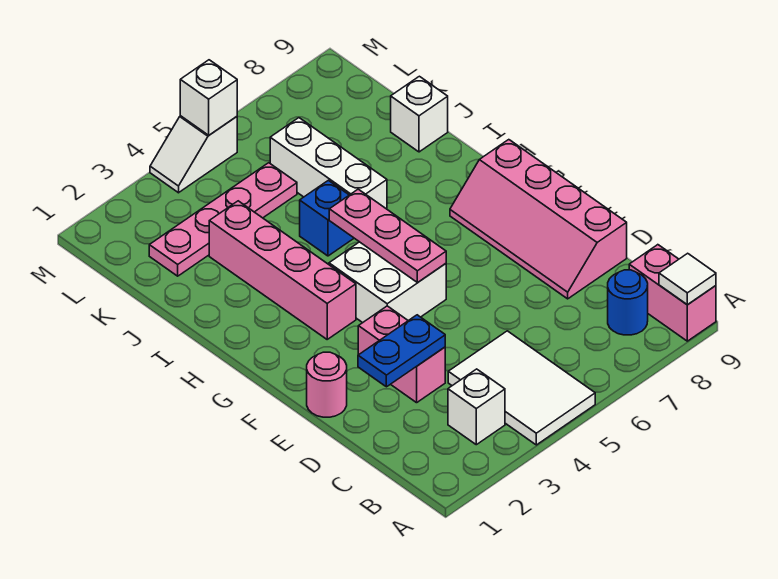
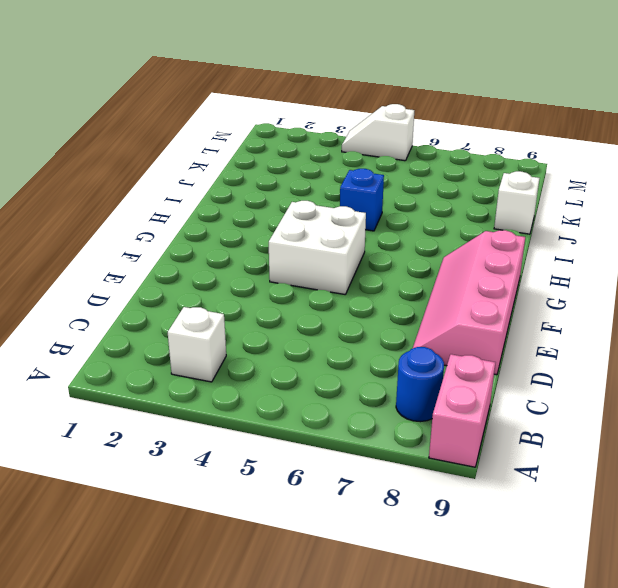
none -> white 2x3 tile [448,331,595,445]
none -> pink 1x2 brick [358,306,445,403]
none -> pink 1x1 round brick [307,352,347,417]

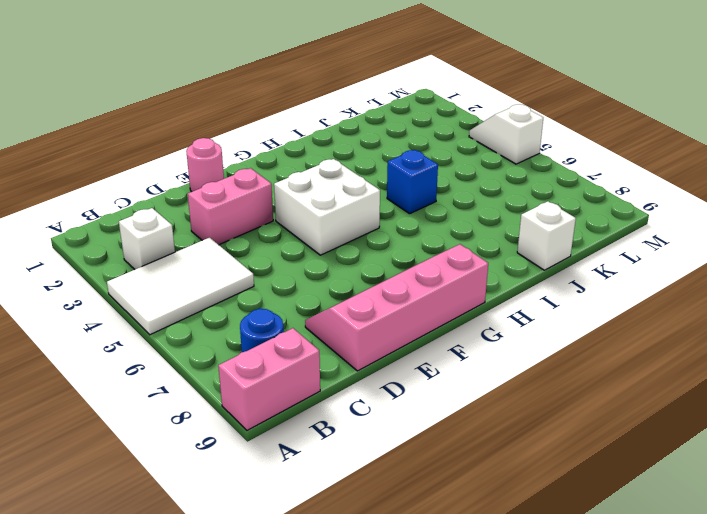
none -> pink 1x4 brick [209,201,356,339]
none -> white 1x3 brick [270,118,387,209]
none -> pink 1x4 plate [149,163,297,276]

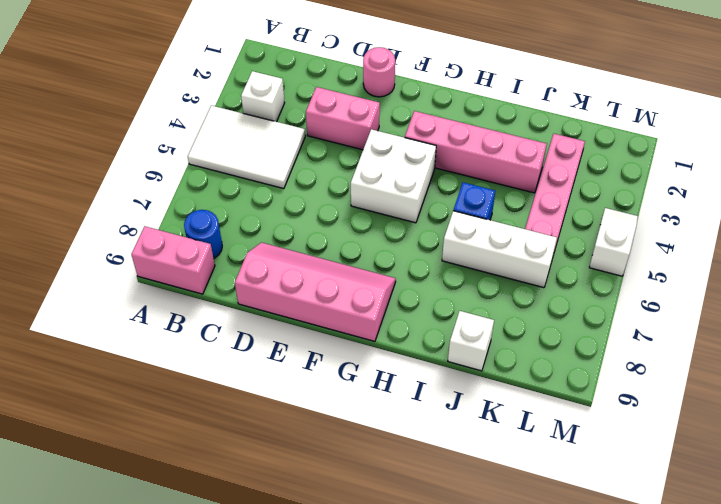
none -> white 1x1 tile [659,253,716,305]
none -> blue 1x2 plate [358,315,445,387]
none -> pink 1x3 plate [329,189,446,282]

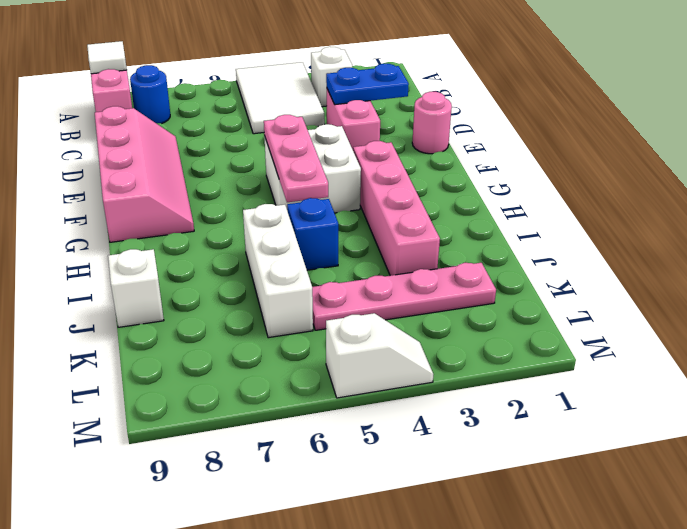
none -> white 1x1 brick [180,60,237,135]

